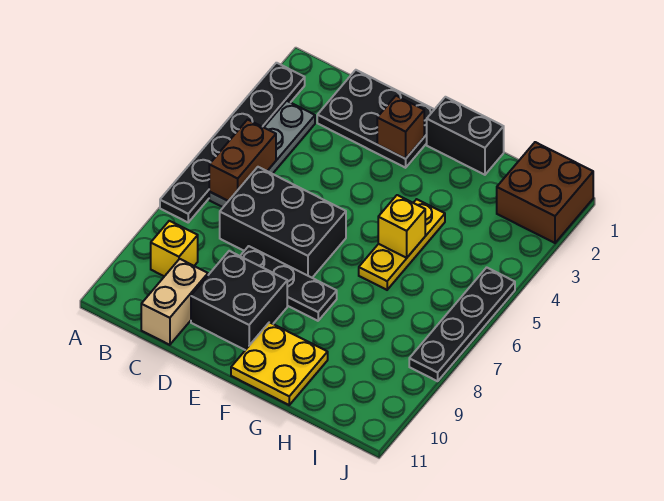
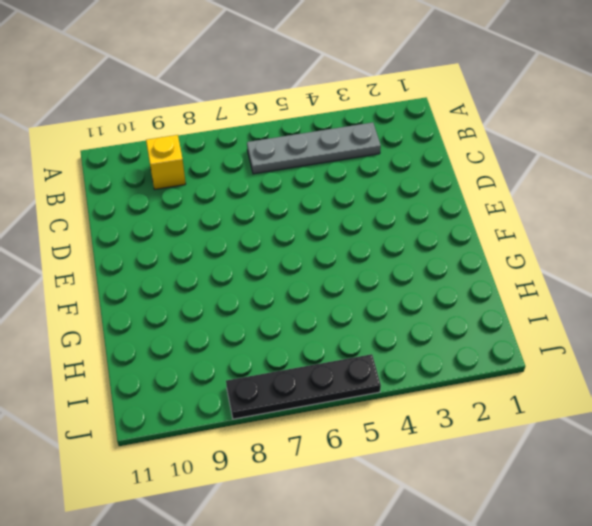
none -> black 1x6 plate [160,63,305,222]
none -> black 2x3 plate [317,70,434,168]
none -> black 2x3 brick [220,167,346,278]

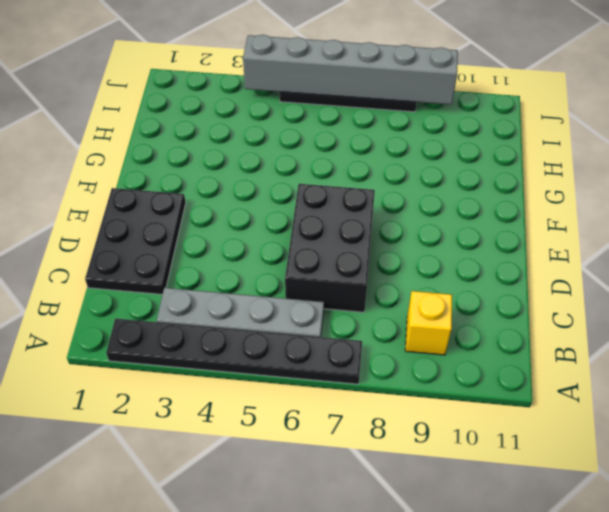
grey 1x6 brick [243,35,458,105] -> none
none -> tan 1x2 brick [141,259,208,345]
none -> black 1x3 plate [240,246,337,321]
none -> black 2x2 brick [191,251,287,350]

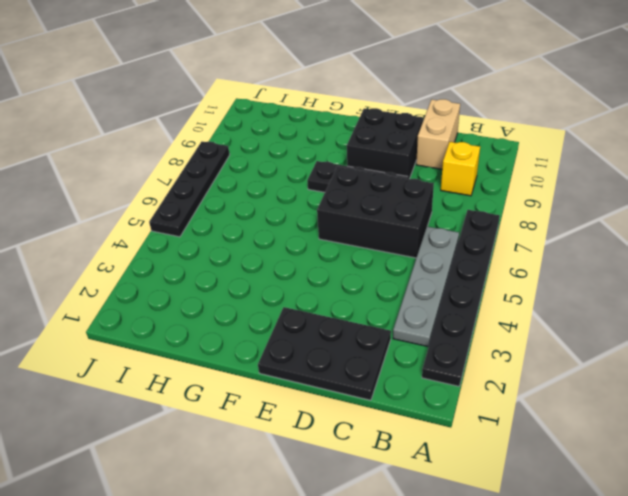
none -> black 1x2 brick [427,97,504,175]
none -> yellow 2x2 plate [231,322,328,405]
none -> yellow 1x3 plate [359,199,445,290]

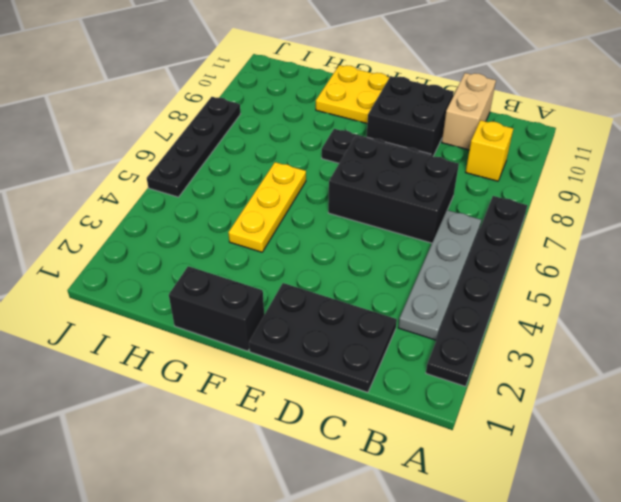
none -> brown 2x2 brick [497,142,593,243]
none -> brown 1x2 brick [209,120,276,201]
none -> brown 1x1 brick [377,96,424,159]

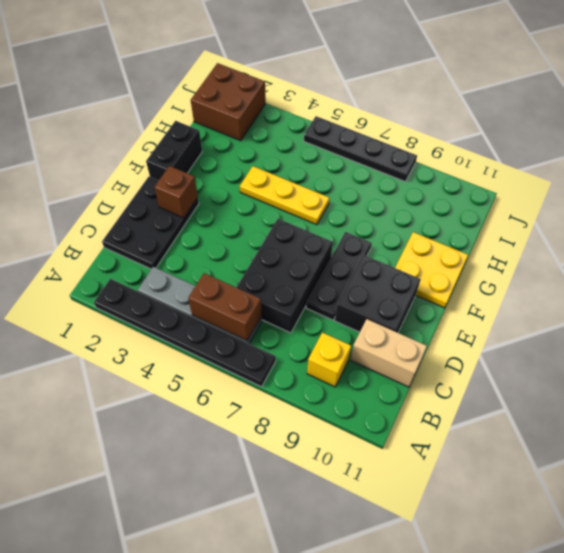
none -> yellow 1x1 brick [378,195,425,258]

